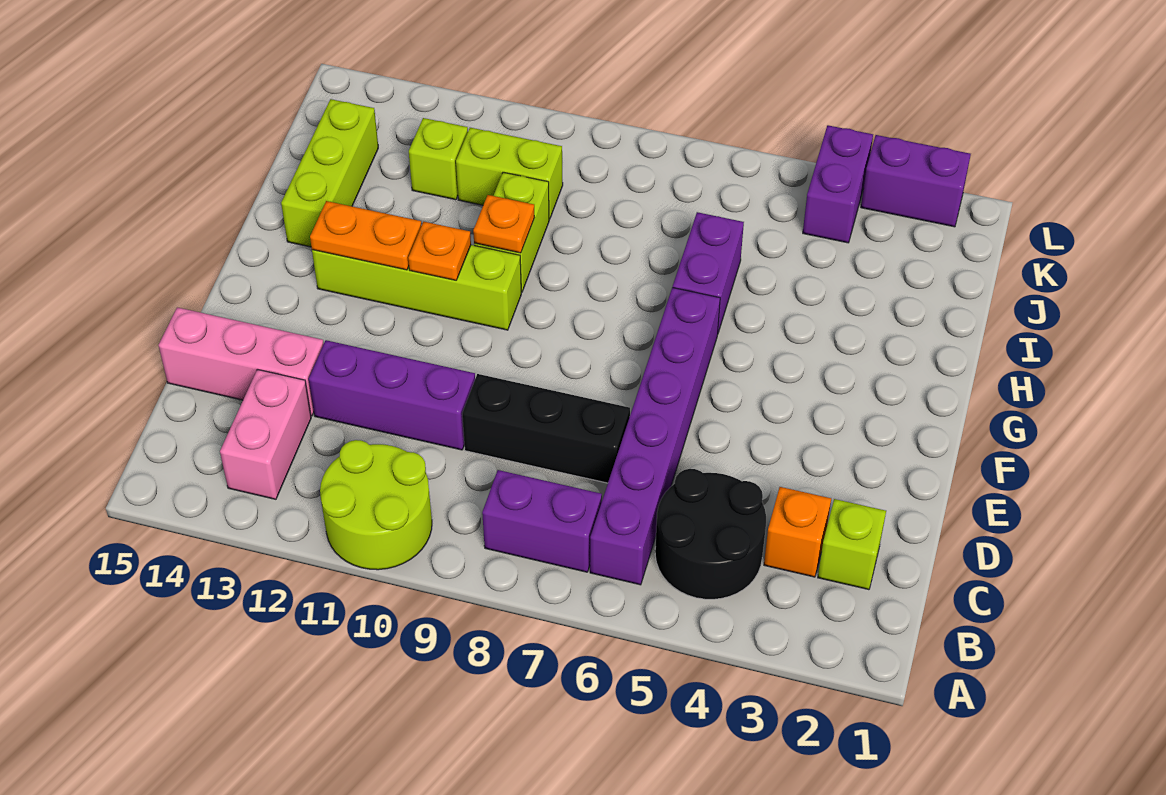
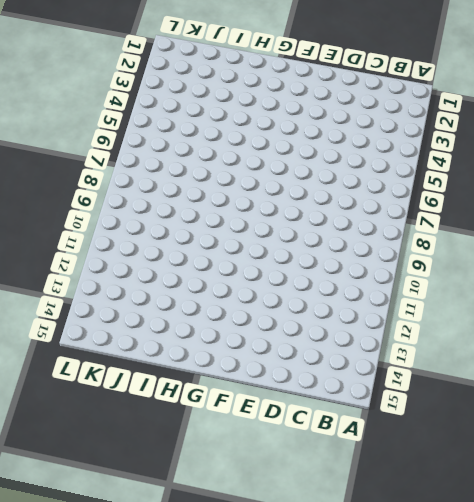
none -> lime 2x2 round brick [320,440,432,570]
none -> black 2x2 round brick [655,469,766,599]
none -> purple 1x6 brick [590,287,720,585]

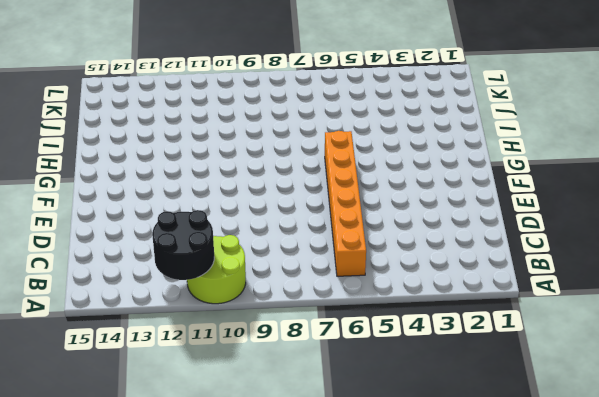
black 2x2 round brick [152,210,214,280] -> black 2x2 round brick moved to [655,469,766,599]
orange 1x6 brick [325,131,366,276] -> purple 1x6 brick [590,287,720,585]
none -> purple 1x2 brick [482,470,602,572]
none -> pink 1x2 brick [220,369,311,499]
none -> lime 1x1 brick [818,499,886,590]

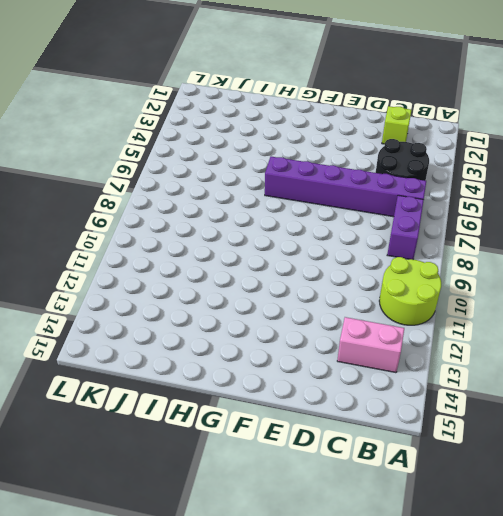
none -> orange 1x1 brick [764,487,831,577]
none -> black 1x3 brick [462,374,630,483]
none -> purple 1x3 brick [309,340,475,450]

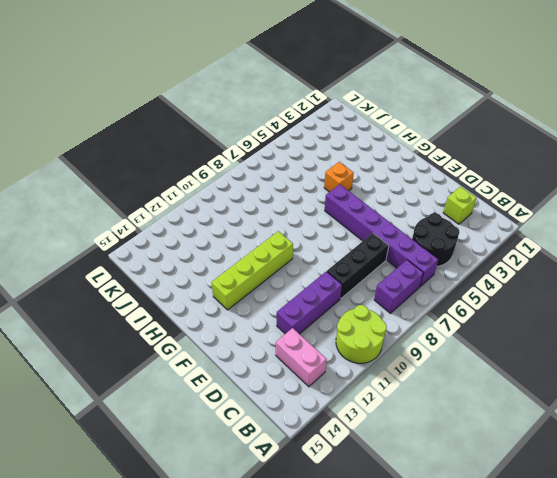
orange 1x1 brick [324,162,354,192] -> orange 1x1 brick moved to [764,487,831,577]
none -> pink 1x3 brick [158,307,324,416]
none -> purple 1x2 brick [673,212,744,333]
none -> lime 1x2 brick [474,172,549,292]

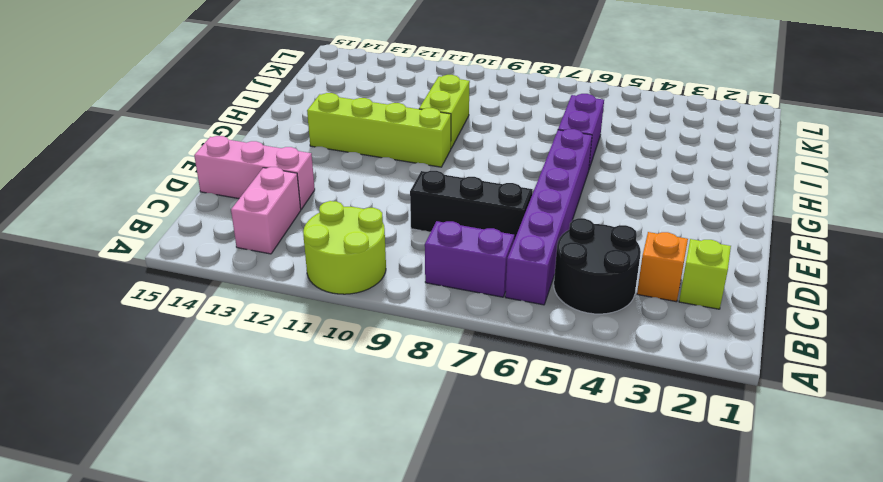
none -> purple 1x3 brick [309,340,475,450]
none -> lime 1x3 brick [281,99,378,247]
none -> lime 1x2 brick [456,128,563,219]

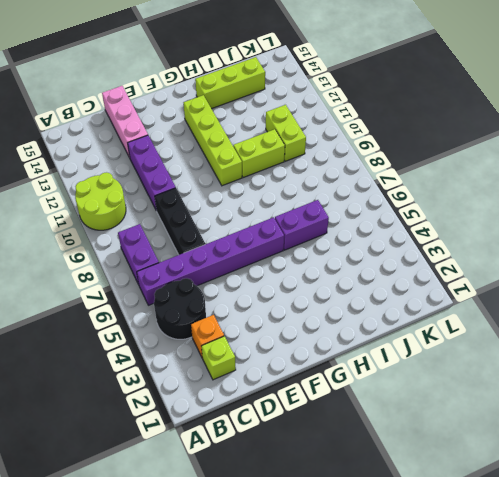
none -> pink 1x2 brick [220,369,311,499]
none -> lime 1x1 brick [409,118,468,200]
none -> purple 1x2 brick [803,125,873,243]

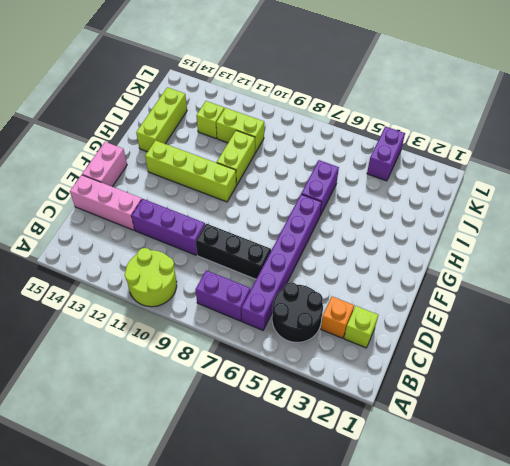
pink 1x2 brick [82,142,127,187] -> pink 1x2 brick moved to [220,369,311,499]
none -> purple 1x2 brick [861,135,971,227]
none -> orange 1x1 plate [408,222,471,280]
none -> orange 1x2 plate [310,201,422,270]

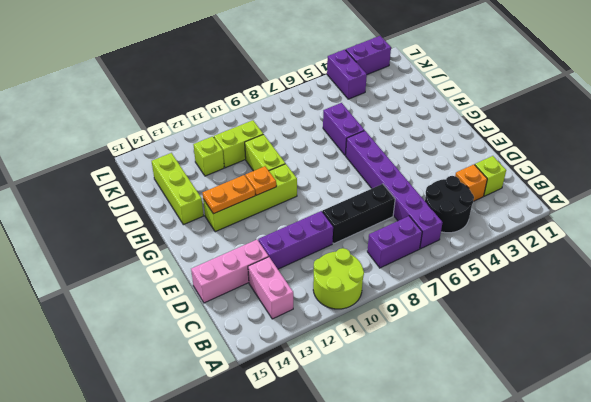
none -> orange 1x1 plate [473,195,535,253]

